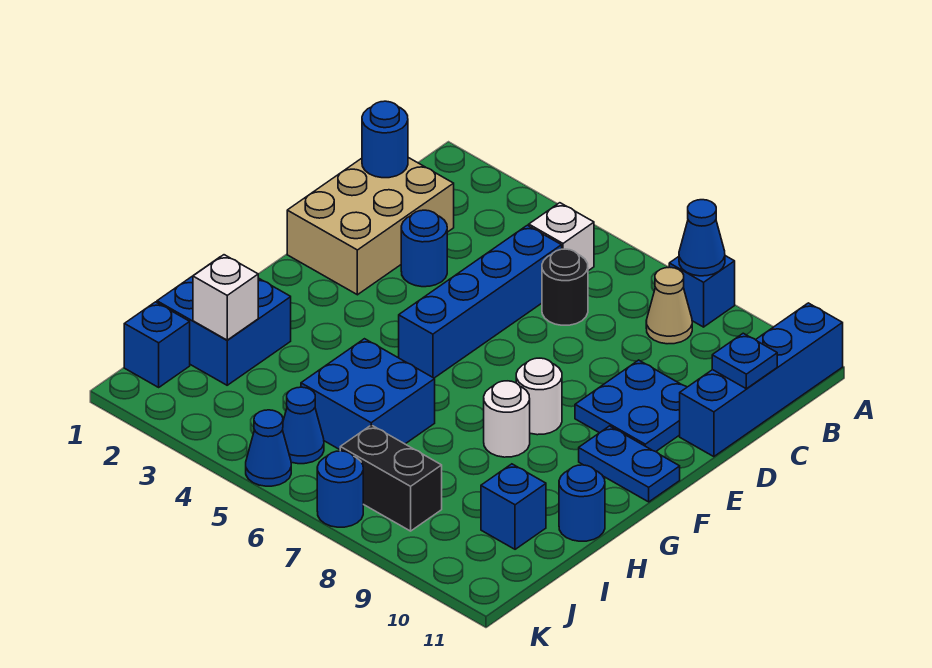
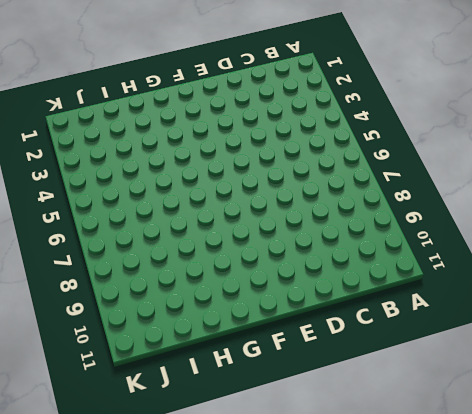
none -> blue 1x1 brick [669,256,735,327]
none -> blue 1x4 brick [680,303,843,457]
none -> white 1x1 brick [529,203,594,271]

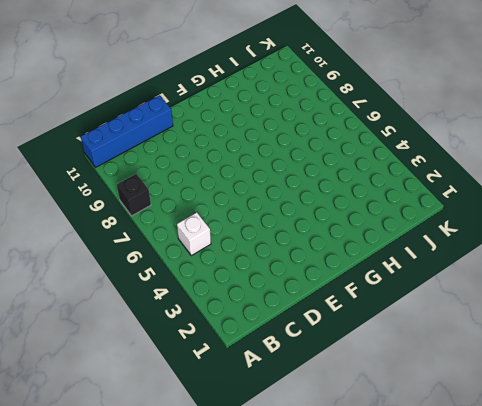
black 1x1 brick [117,174,151,216] -> blue 1x1 brick [669,256,735,327]
none -> tan 1x1 cone [646,267,692,344]
none -> tan 2x3 brick [287,158,454,295]
none -> blue 1x4 brick [399,225,562,378]

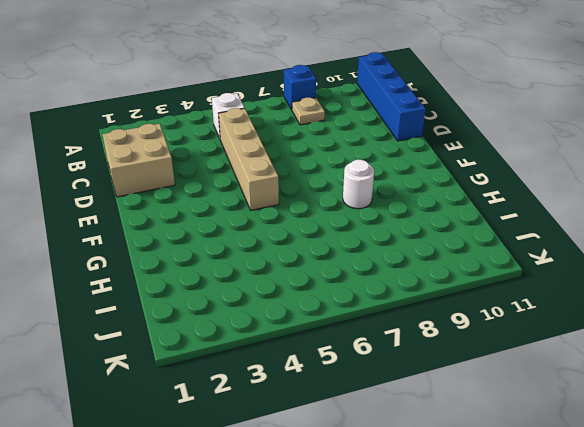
tan 1x1 plate [292,98,325,125] -> tan 1x1 cone [646,267,692,344]
tan 2x2 brick [102,124,175,197] -> tan 2x3 brick [287,158,454,295]
tan 1x4 brick [218,108,279,210] -> blue 1x4 brick [399,225,562,378]
none -> black 1x1 round brick [542,249,588,325]
none -> blue 1x1 round brick [401,210,447,287]
none -> blue 2x2 plate [575,360,687,452]

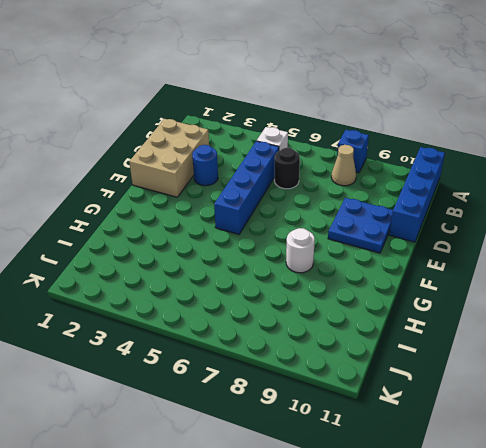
none -> white 1x1 round brick [516,358,562,435]
none -> blue 1x2 plate [579,426,680,502]
none -> blue 2x2 brick [157,257,291,385]

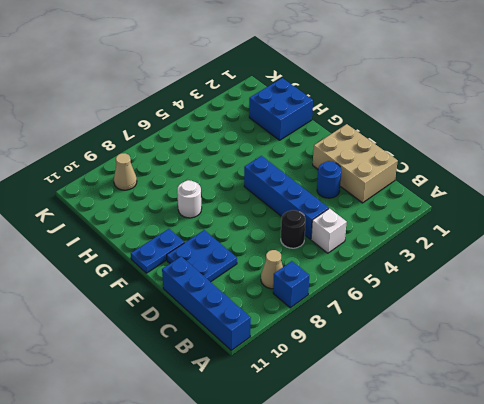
tan 1x1 cone [114,153,137,190] -> none
none -> white 1x1 round brick [516,358,562,435]
none -> blue 2x2 brick [301,339,435,450]
none -> blue 1x1 round brick [559,465,605,541]

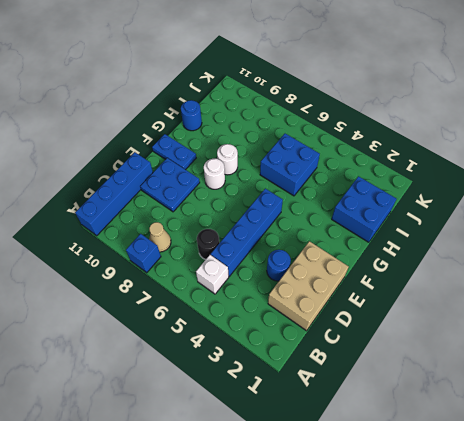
none -> blue 1x1 brick [481,464,546,549]
none -> blue 1x1 brick [124,302,190,387]
none -> blue 1x1 cone [283,387,324,464]

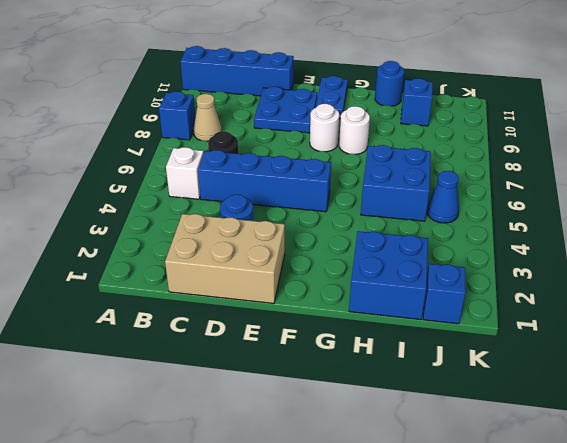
none -> black 1x2 brick [340,425,442,531]
none -> blue 1x1 cone [246,410,291,486]
none -> blue 1x1 round brick [317,451,363,527]

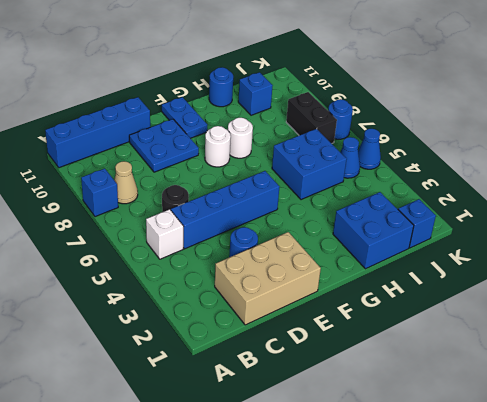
none -> blue 1x1 cone [679,200,725,276]
none -> blue 1x1 round brick [362,101,408,178]
none -> blue 1x1 plate [712,333,777,389]

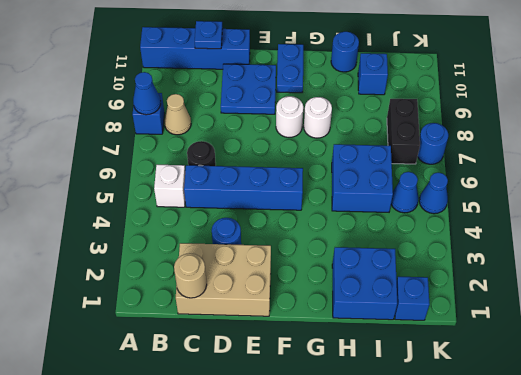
tan 1x1 round brick [174,253,207,298] -> blue 1x1 round brick [362,101,408,178]
none -> white 1x1 brick [193,255,258,340]

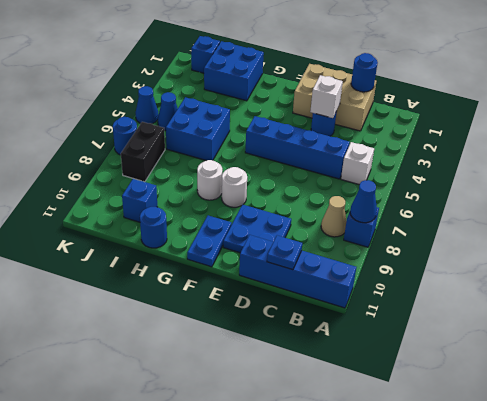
white 1x1 brick [310,75,343,118] -> white 1x1 brick moved to [193,255,258,340]
none -> black 1x1 round brick [542,249,588,325]

